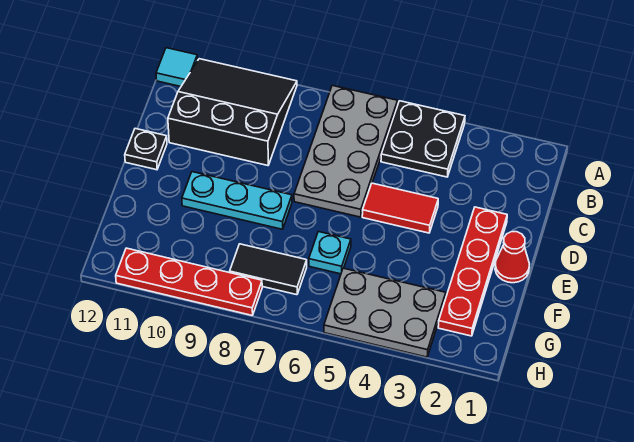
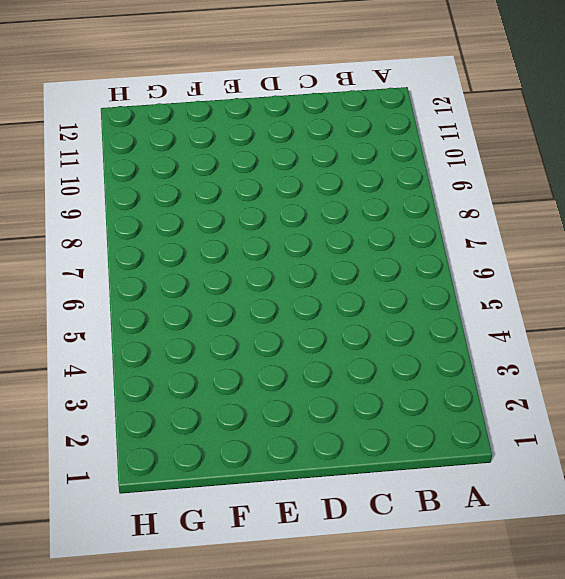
none -> black 2x2 plate [381,101,465,177]
none -> grey 2x4 plate [294,86,398,217]
none -> black 3x3 slope [168,59,297,165]

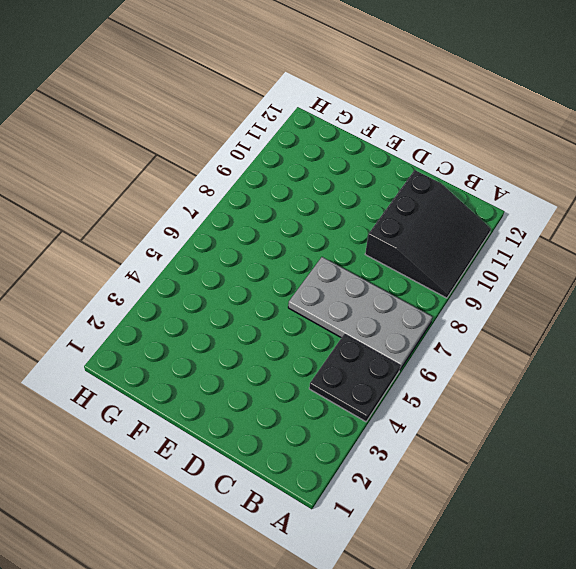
none -> cyan 1x1 tile [156,48,198,86]
none -> red 1x4 plate [438,207,507,336]
none -> red 1x2 tile [362,183,438,233]

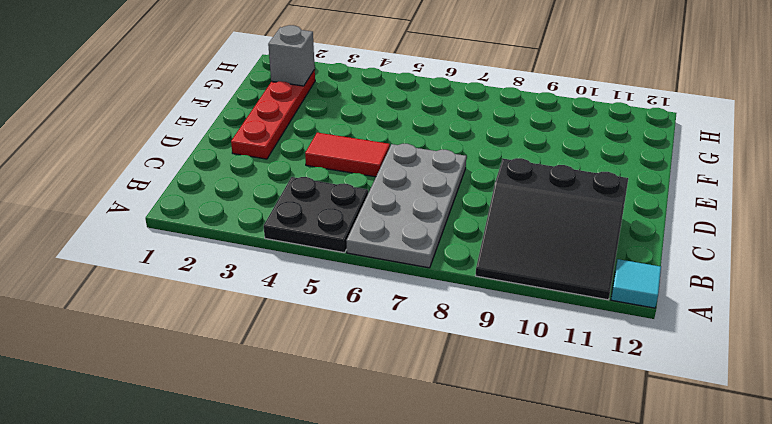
grey 1x1 brick [268,25,315,86] -> none
none -> black 1x1 plate [125,129,167,170]
none -> red 1x1 cone [495,232,529,283]
none -> cyan 1x3 plate [182,172,292,229]

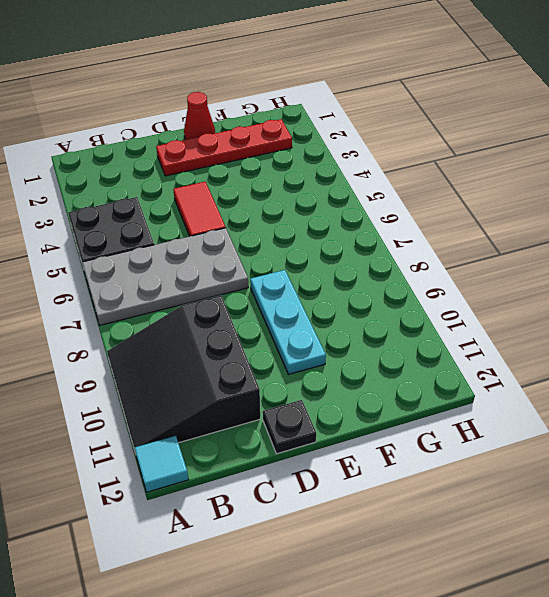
none -> cyan 1x1 plate [309,232,351,274]
none -> grey 2x3 plate [324,268,446,357]
none -> black 1x2 tile [230,244,307,295]

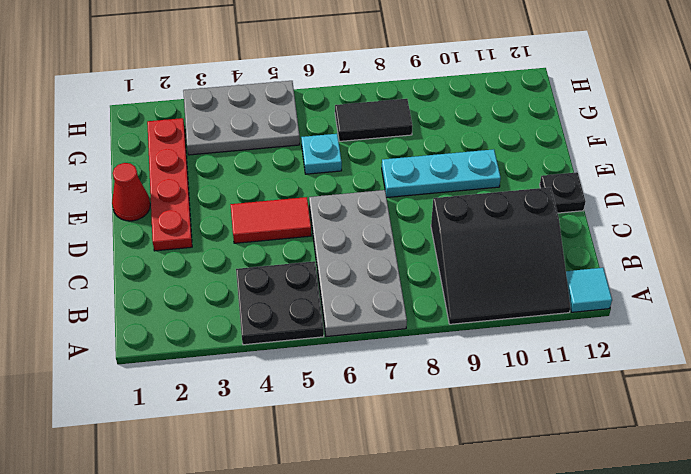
none -> red 1x4 plate [116,248,262,315]

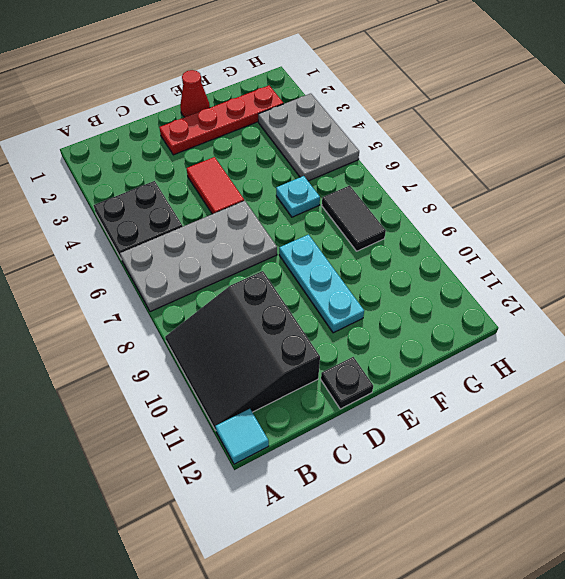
none -> red 1x4 plate [116,248,262,315]

